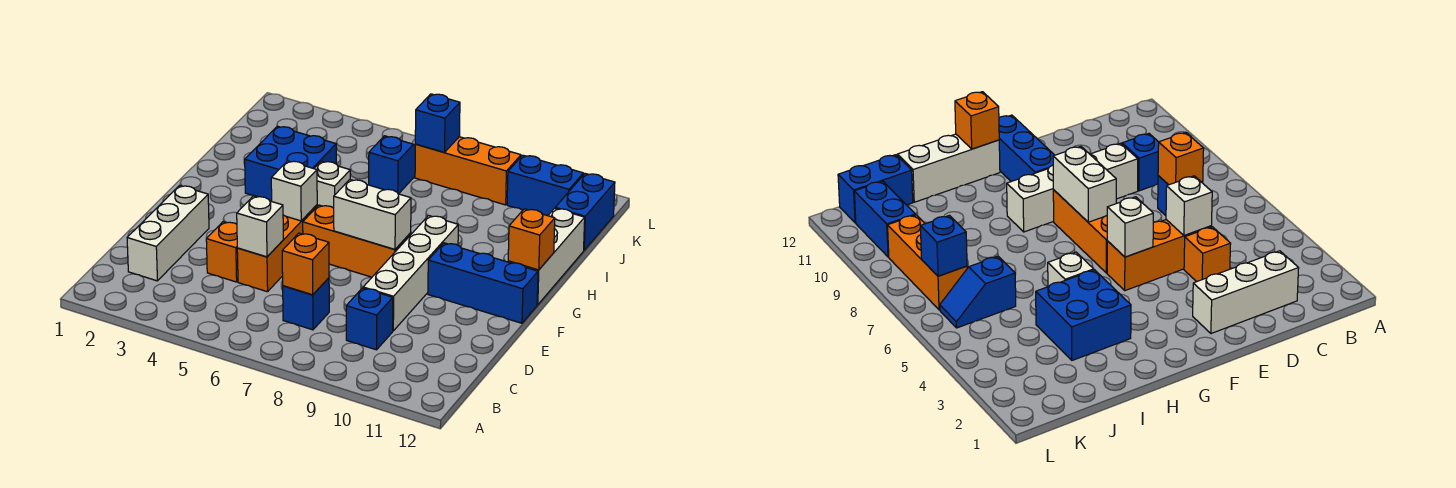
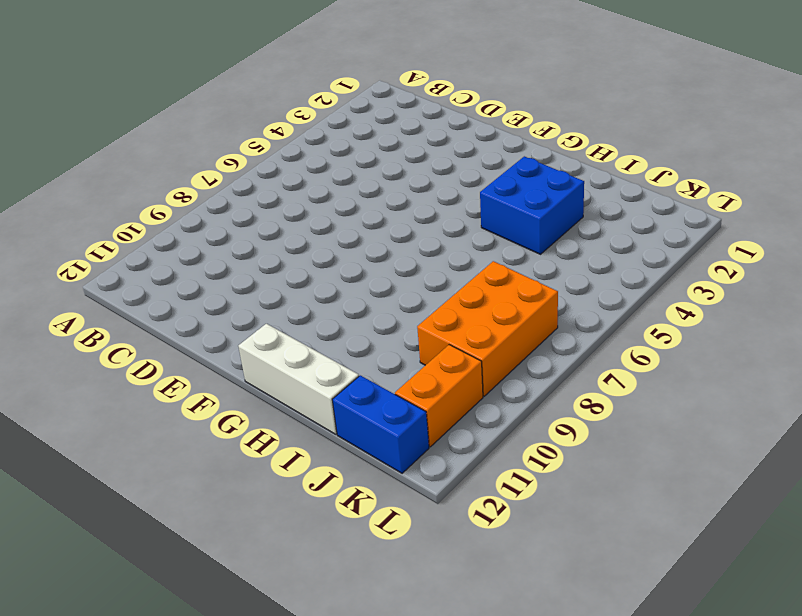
orange 2x3 brick [417,261,558,396] -> orange 1x3 brick [415,137,521,205]
orange 1x2 brick [395,345,483,447] -> blue 1x2 brick [507,155,583,216]
none -> white 1x3 brick [127,186,209,281]
none -> blue 1x1 brick [283,278,329,330]
none -> blue 1x1 brick [346,288,393,350]

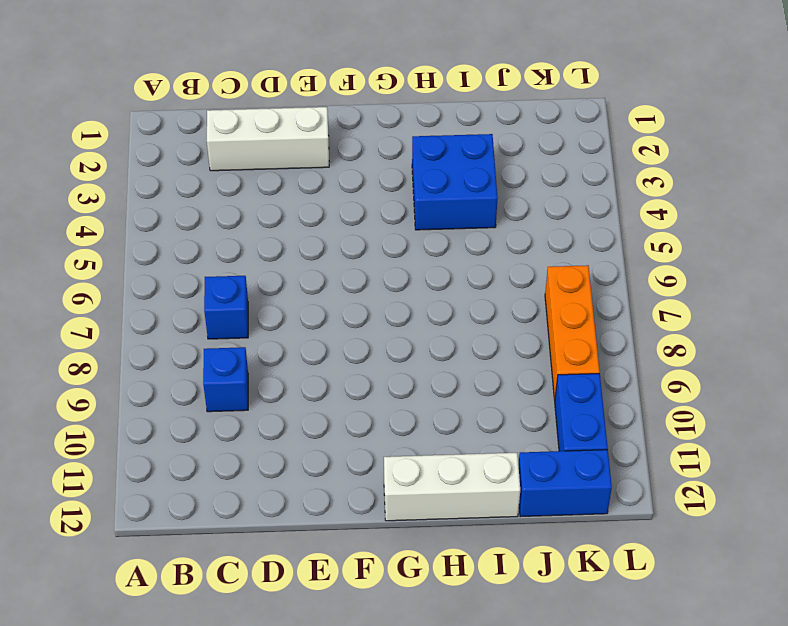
none -> orange 1x1 brick [206,222,238,282]
none -> orange 1x3 brick [237,205,317,292]
none -> white 1x4 brick [363,216,458,331]

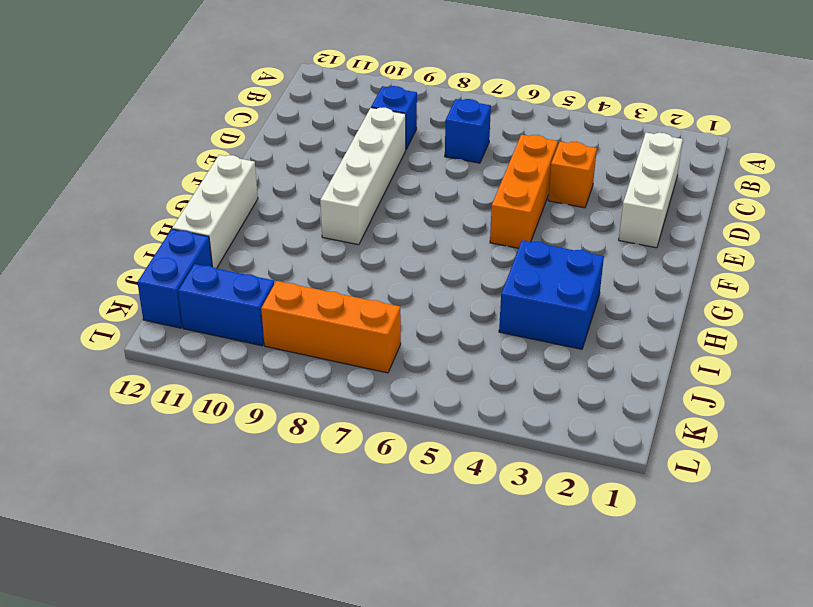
none -> orange 1x3 brick [303,205,411,277]
none -> blue 1x3 brick [428,243,538,323]
none -> white 1x1 brick [314,161,350,208]

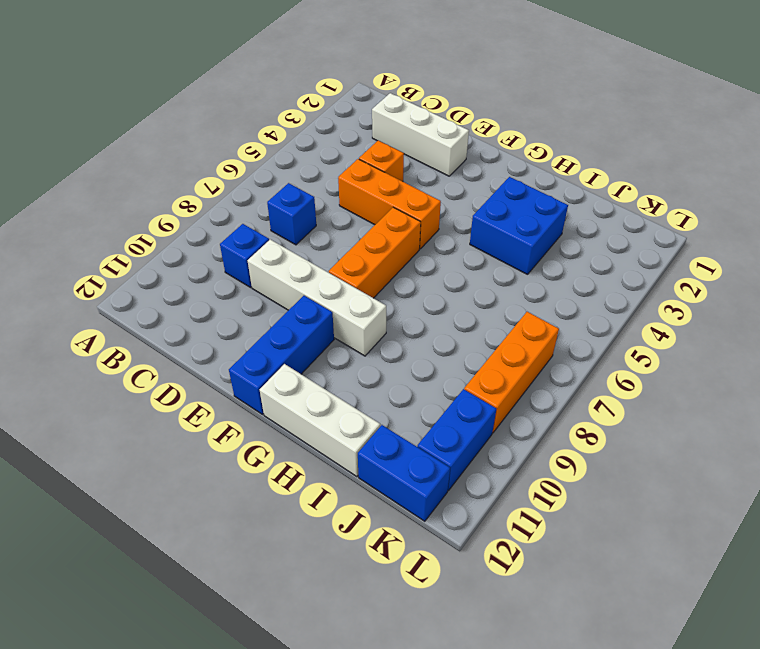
none -> white 1x1 brick [314,161,350,208]
none -> blue 1x2 slope [369,136,415,194]
none -> orange 1x1 brick [282,233,329,295]

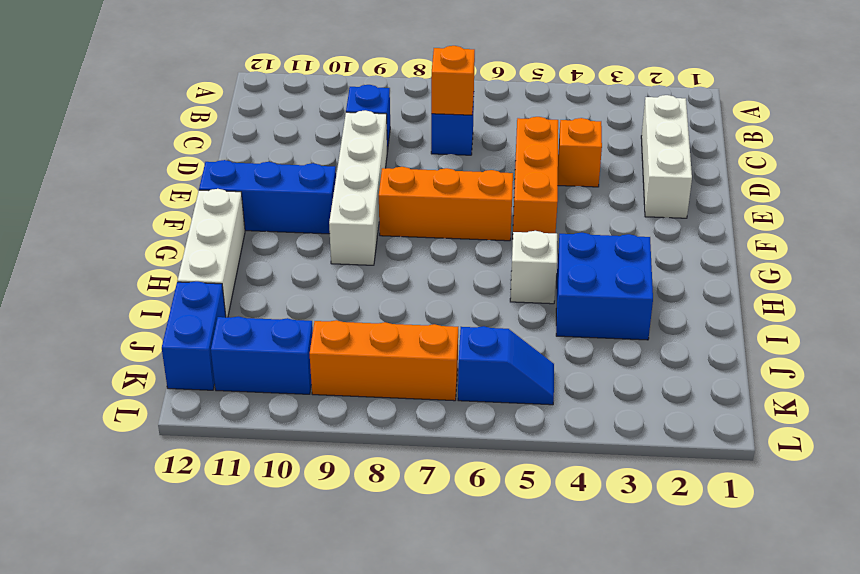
blue 1x2 slope [458,326,554,405] -> blue 1x2 slope turned to [369,136,415,194]
none -> white 1x1 brick [237,196,283,257]
none -> white 1x1 brick [271,161,317,221]
none -> white 1x2 brick [334,180,411,249]

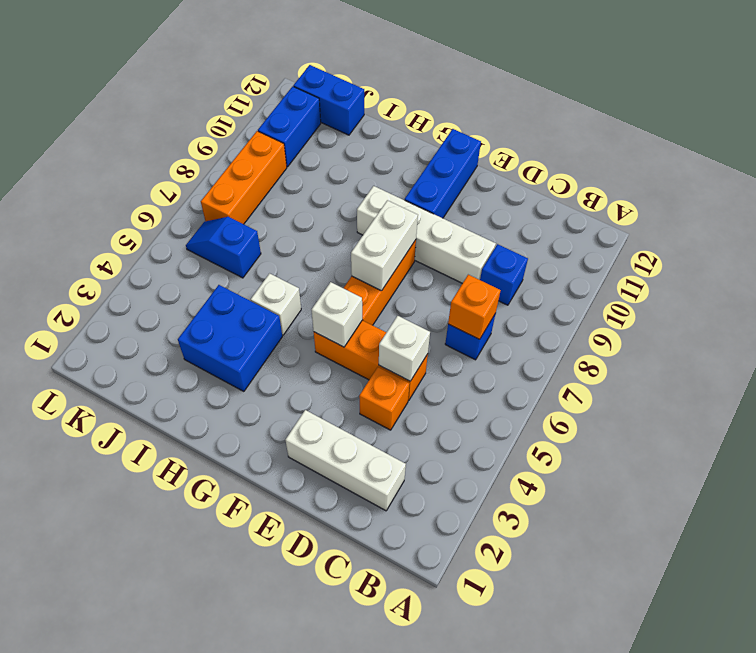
none -> white 1x3 brick [508,208,585,305]
none -> orange 1x1 brick [508,209,555,270]
none -> blue 1x1 brick [415,94,460,152]

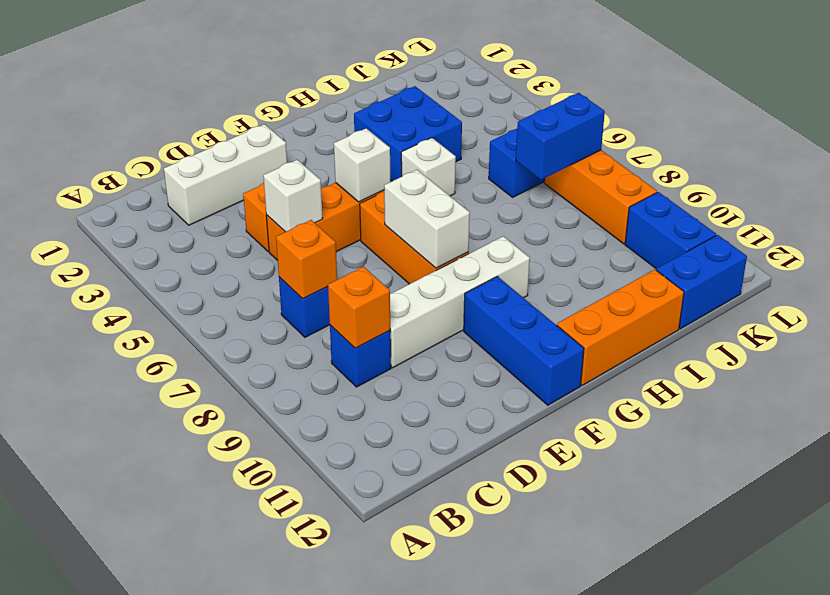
orange 1x1 brick [328,267,390,348] -> orange 1x1 brick moved to [508,209,555,270]
orange 1x3 brick [557,270,684,385] -> white 1x3 brick [508,208,585,305]
blue 1x2 brick [516,93,605,180] -> blue 1x1 brick [415,94,460,152]

